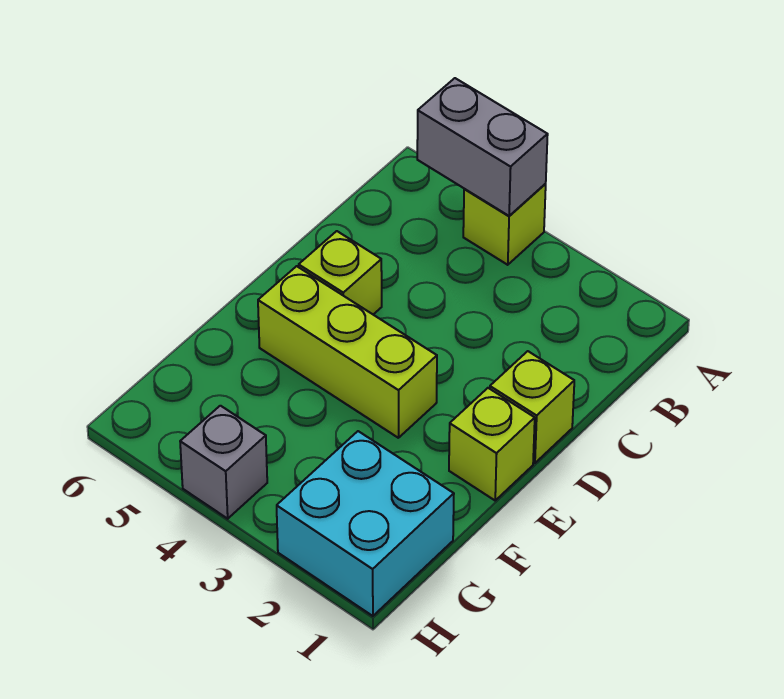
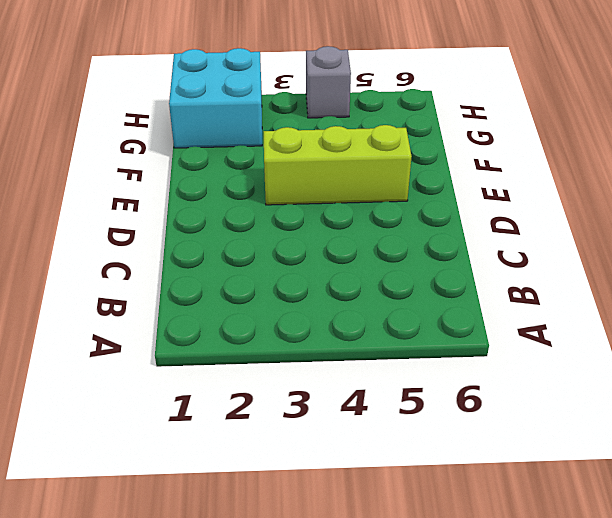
none -> lime 1x1 brick [463,184,546,265]
none -> lime 1x1 brick [490,351,574,463]

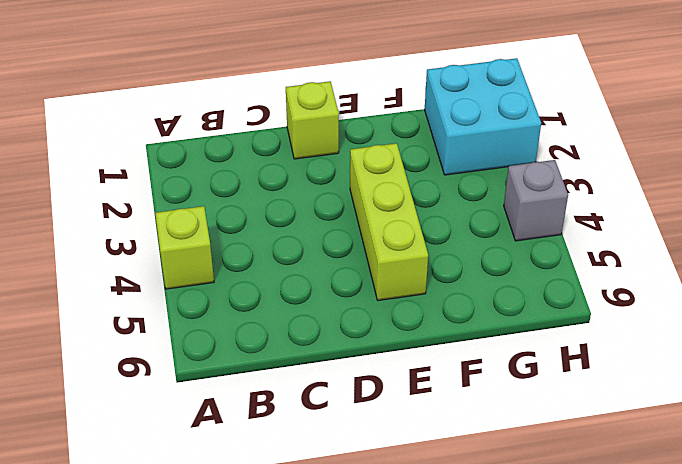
none -> lime 1x1 brick [299,231,382,314]
none -> lime 1x1 brick [449,388,535,500]

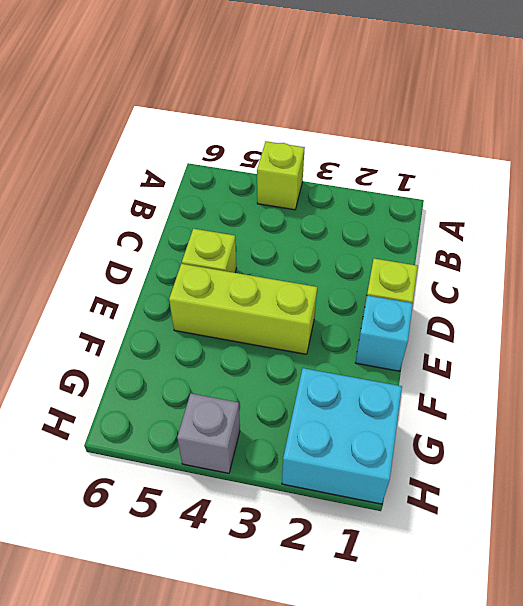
cyan 1x1 brick [355,295,413,371] -> lime 1x1 brick [449,388,535,500]
none -> grey 1x2 brick [417,78,548,216]

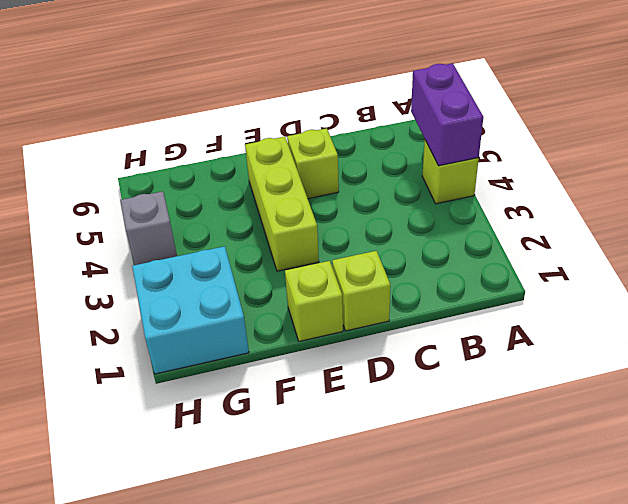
purple 1x2 brick [411,63,483,166] -> grey 1x2 brick [417,78,548,216]

